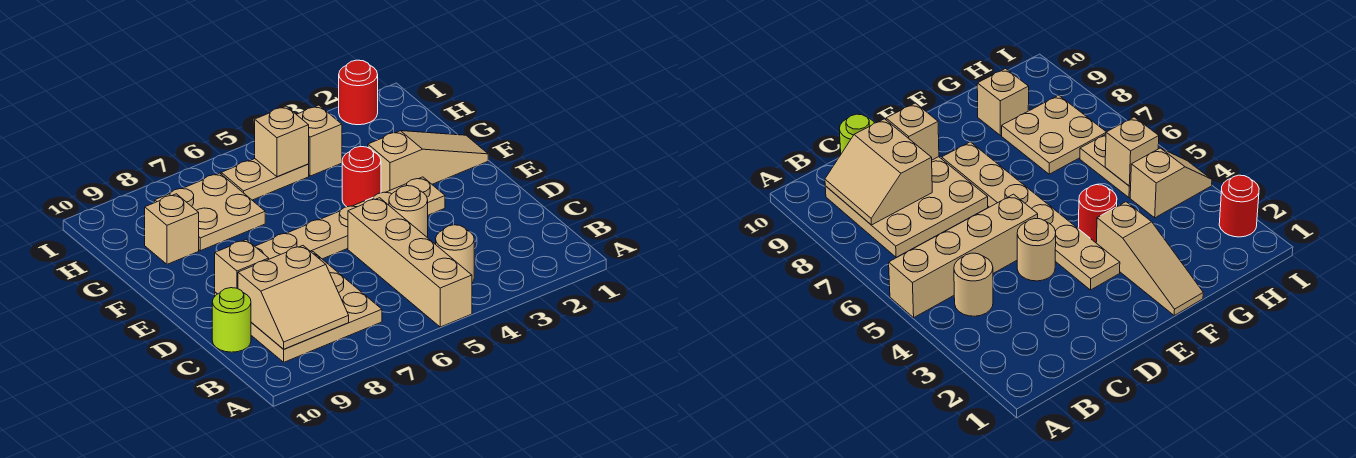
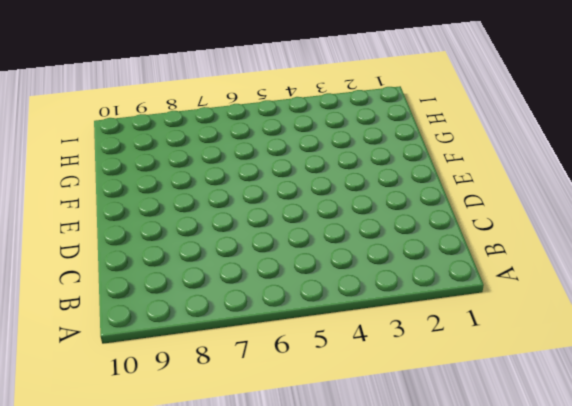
none -> tan 1x4 brick [348,198,472,327]
none -> tan 1x1 round brick [436,225,474,283]
none -> tan 3x3 plate [215,252,382,362]

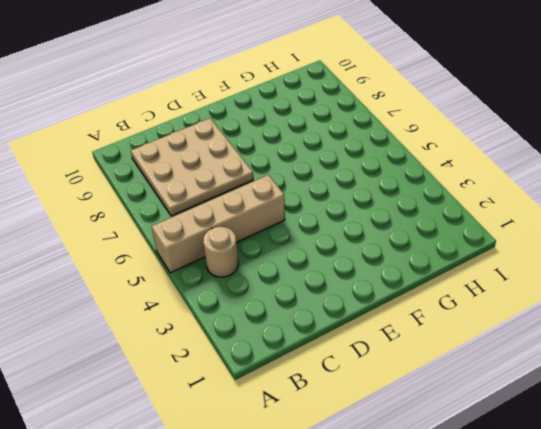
none -> lime 1x1 round brick [212,288,251,352]
none -> tan 1x1 round brick [389,186,428,238]
none -> tan 1x6 plate [255,177,445,259]

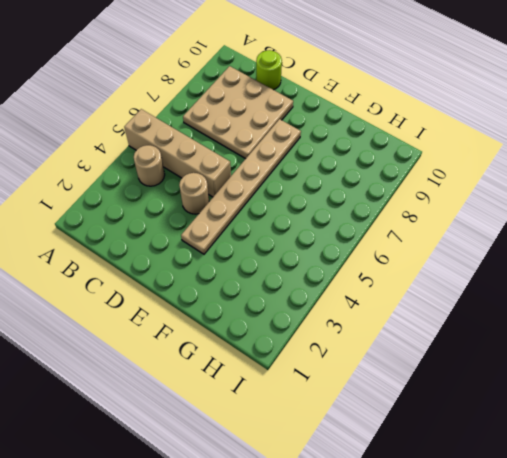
none -> tan 1x3 slope [368,131,488,193]
none -> red 1x1 round brick [342,146,381,207]
none -> tan 2x2 plate [155,173,265,251]

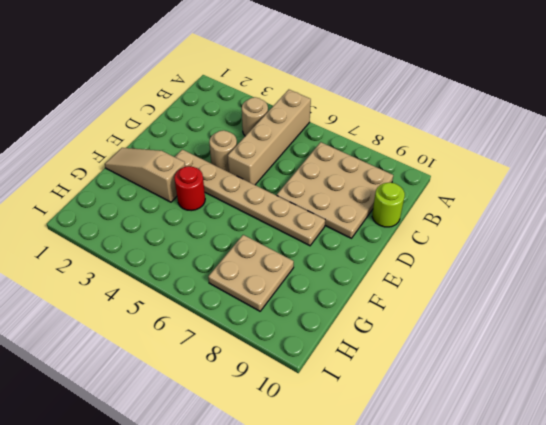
none -> tan 1x1 brick [145,194,199,264]
none -> tan 1x2 slope [296,105,342,176]
none -> tan 1x2 plate [221,159,309,200]

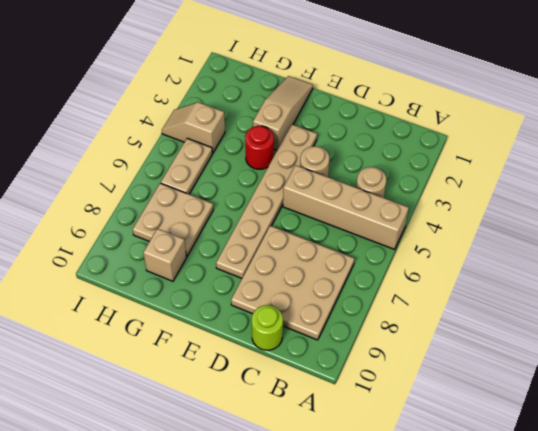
none -> red 1x1 round brick [339,60,378,125]
none -> tan 2x2 slope [238,246,349,349]
none -> tan 1x1 brick [215,240,269,294]

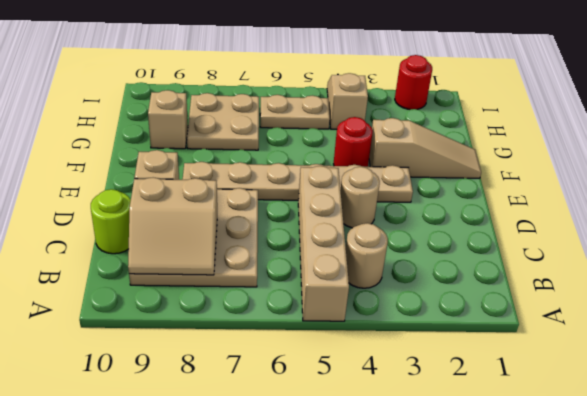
none -> tan 1x1 brick [255,106,309,177]

